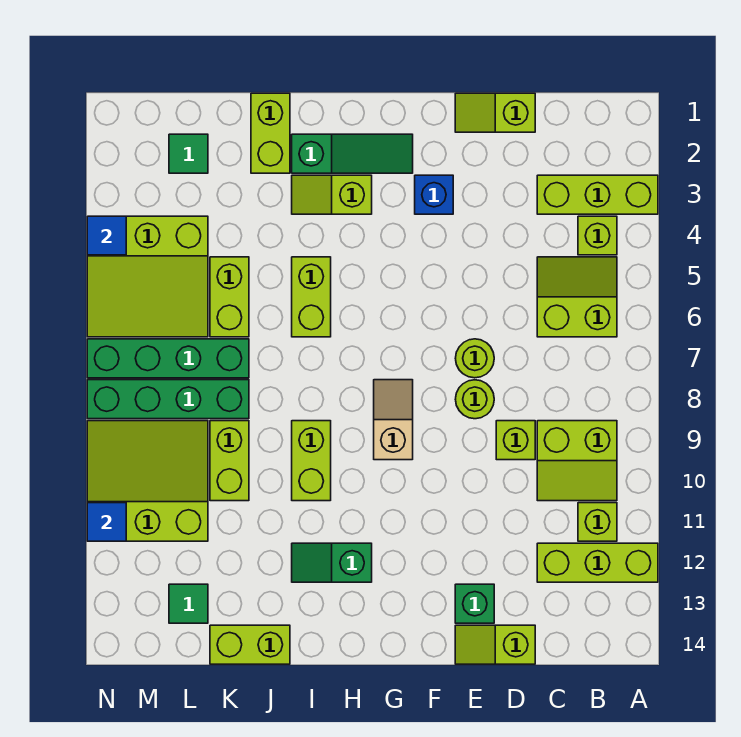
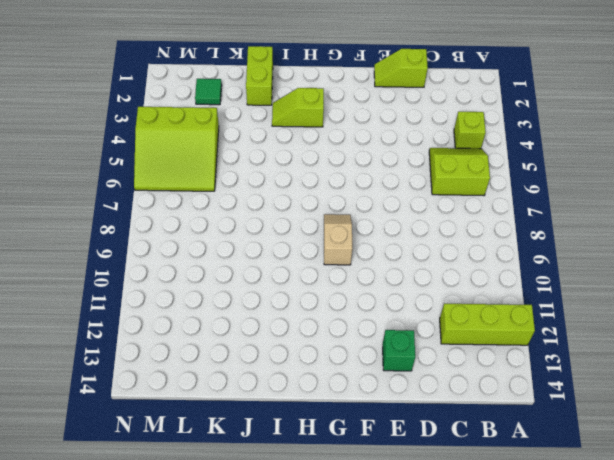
none -> lime 1x3 brick [537,175,658,214]
none -> lime 2x2 slope [537,421,617,501]
none -> lime 1x1 brick [578,503,617,541]
none -> lime 1x1 brick [496,421,535,460]

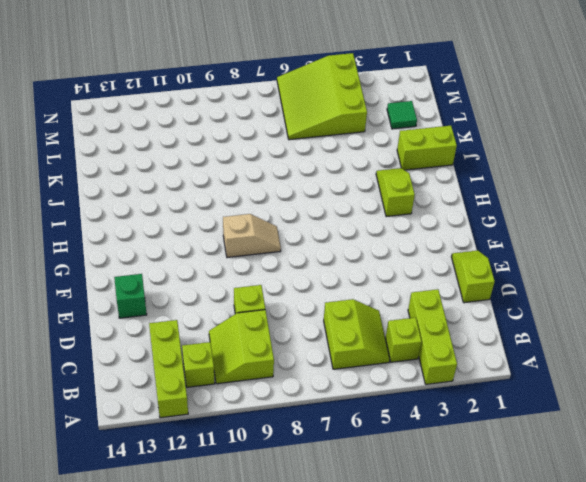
none -> lime 1x2 slope [455,625,535,664]
none -> lime 1x1 round brick [455,339,494,378]
none -> lime 1x1 round brick [455,380,494,419]
none -> blue 1x1 brick [415,175,453,214]

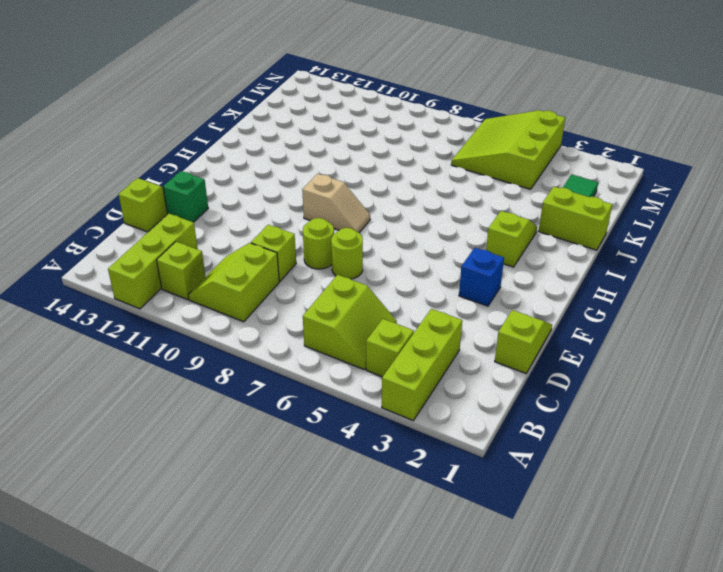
none -> green 1x3 slope [292,134,413,173]
none -> green 1x2 slope [292,543,372,582]
none -> lime 1x2 brick [292,257,331,337]
none -> lime 1x2 brick [292,421,331,501]

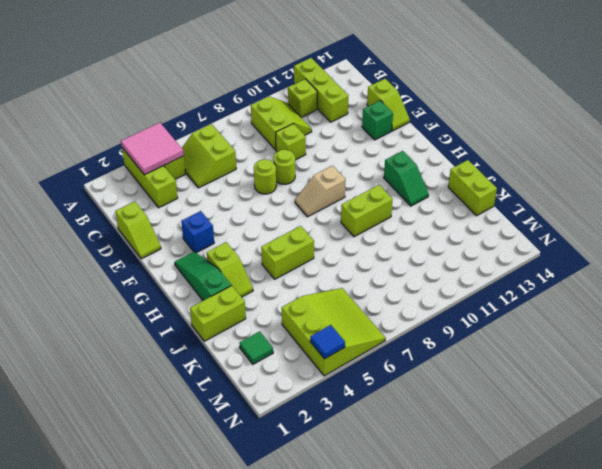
pink 2x2 tile [121,123,184,175] -> none
none -> lime 1x2 brick [210,257,249,337]
none -> green 1x4 brick [87,339,249,378]
none -> green 1x4 brick [87,380,249,419]
none -> lime 1x2 brick [210,421,249,501]

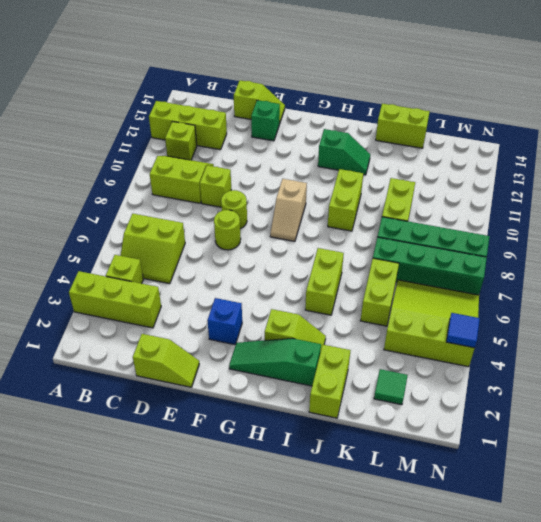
none -> lime 3x3 slope [87,421,208,541]
none -> green 1x1 tile [169,584,208,623]
none -> blue 1x1 tile [87,503,126,541]

